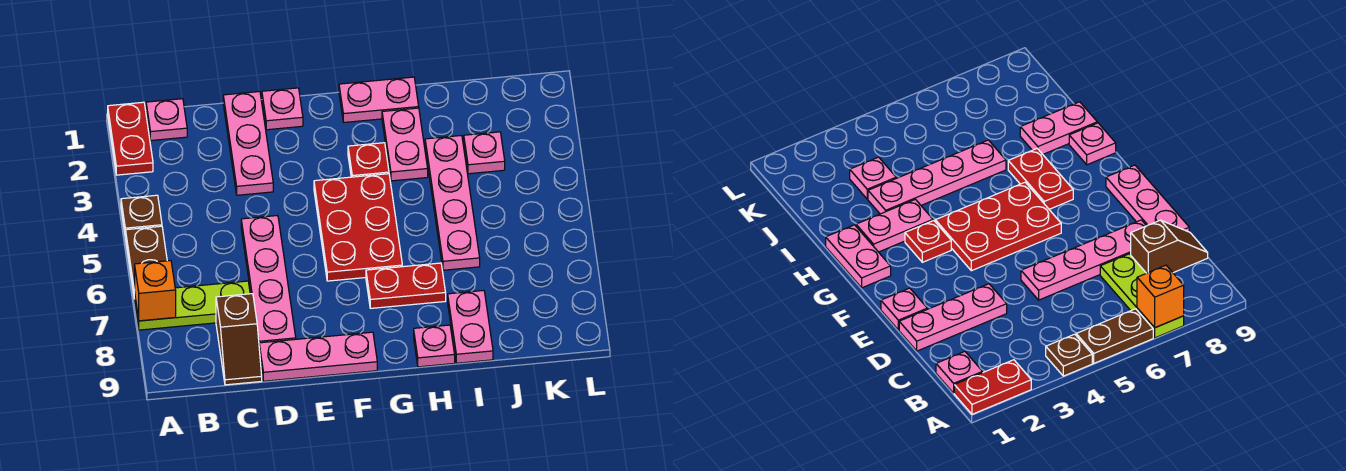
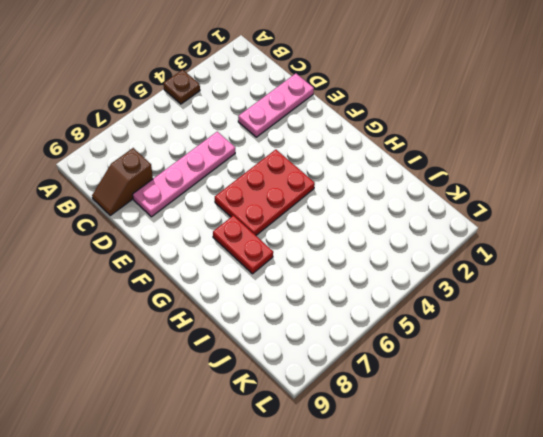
none -> red 1x2 plate [108,102,153,175]
none -> brown 1x2 plate [126,226,167,299]
none -> lime 1x3 plate [135,281,250,330]

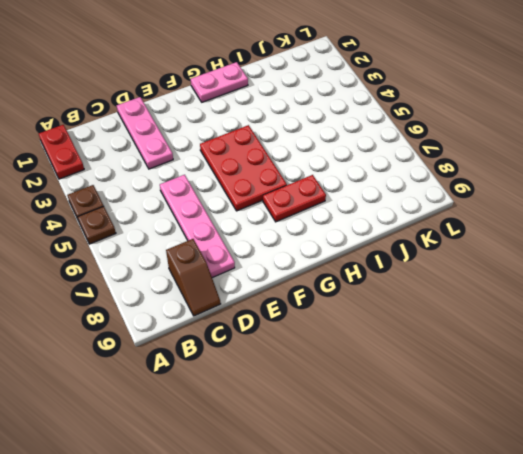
brown 1x1 plate [78,206,116,244] -> brown 1x2 plate [126,226,167,299]
none -> lime 1x3 plate [135,281,250,330]
none -> pink 1x1 plate [146,99,187,140]
none -> pink 1x3 plate [259,332,377,381]

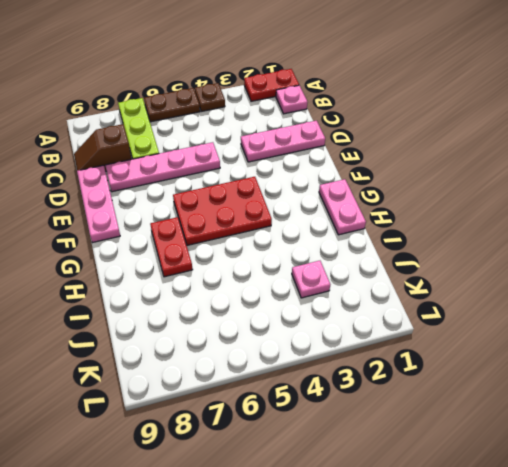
none -> pink 1x1 plate [262,88,303,130]
none -> red 1x1 plate [348,143,389,177]
none -> pink 1x2 plate [382,108,428,181]

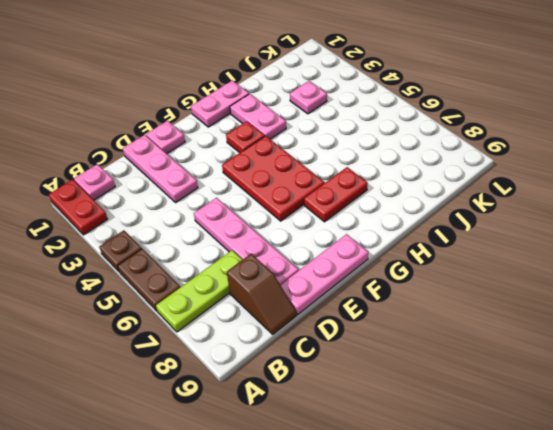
none -> pink 1x1 plate [414,325,455,367]
none -> pink 1x4 plate [425,135,480,270]
none -> pink 1x2 plate [448,290,493,363]

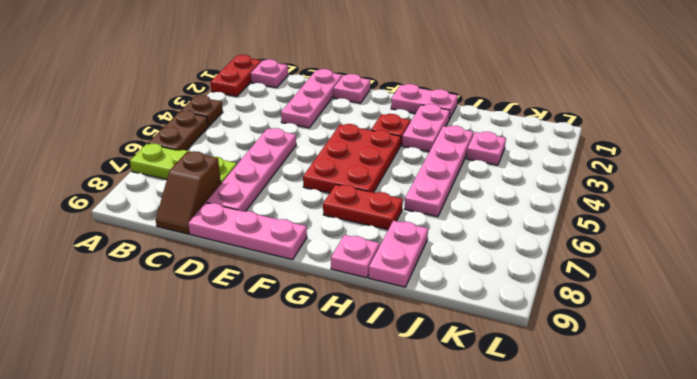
none -> orange 1x1 brick [135,261,176,321]

